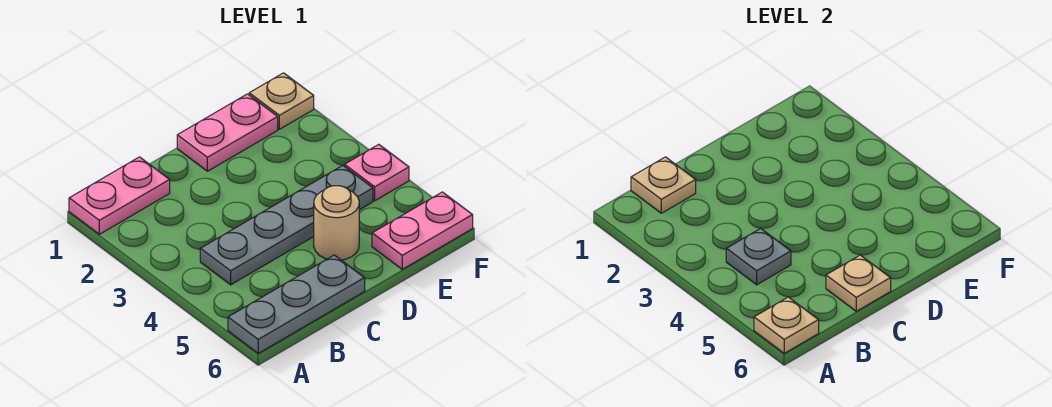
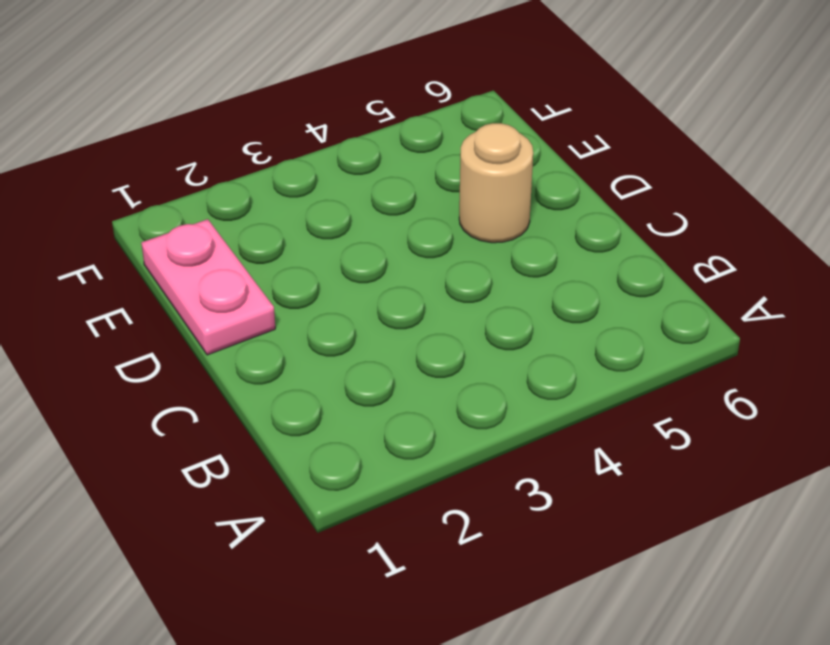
none -> pink 1x2 plate [69,157,170,234]
none -> grey 1x3 plate [228,255,365,353]
none -> grey 1x4 plate [200,165,373,285]

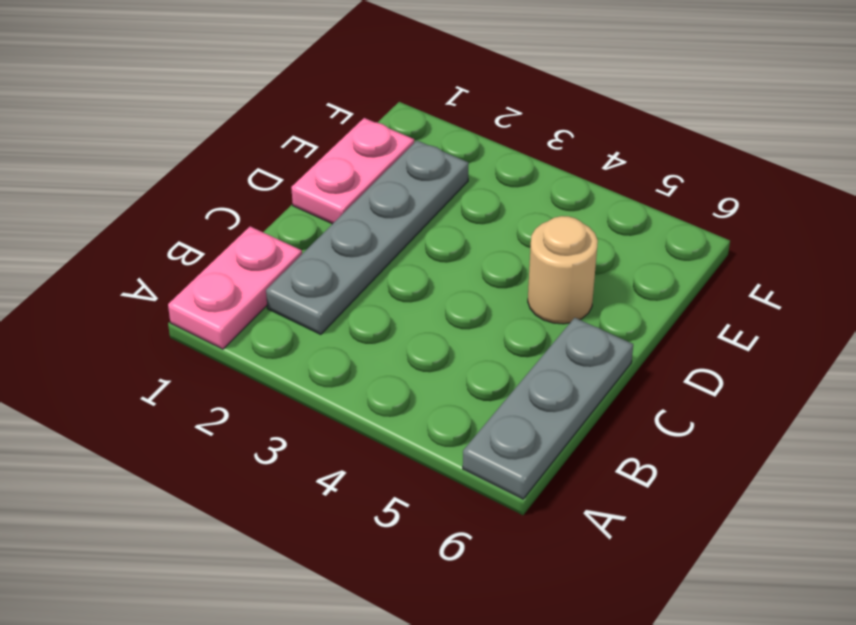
grey 1x4 plate [266,141,469,335] -> grey 1x4 plate moved to [200,165,373,285]
none -> pink 1x2 plate [372,192,473,269]
none -> tan 1x1 plate [249,73,314,129]
none -> pink 1x1 plate [345,144,409,201]

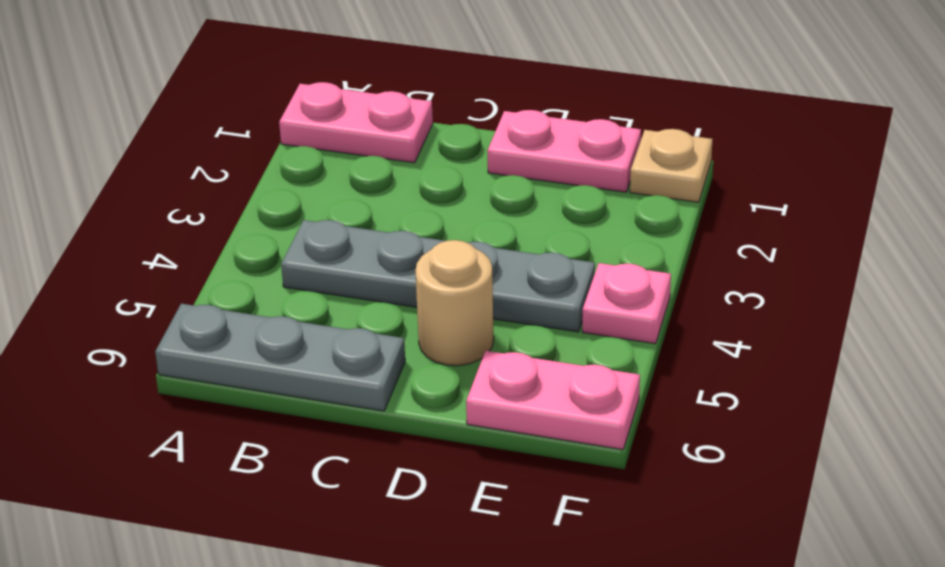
none -> tan 1x1 plate [754,297,819,353]
none -> tan 1x1 plate [631,157,696,213]
none -> grey 1x1 plate [726,228,791,285]

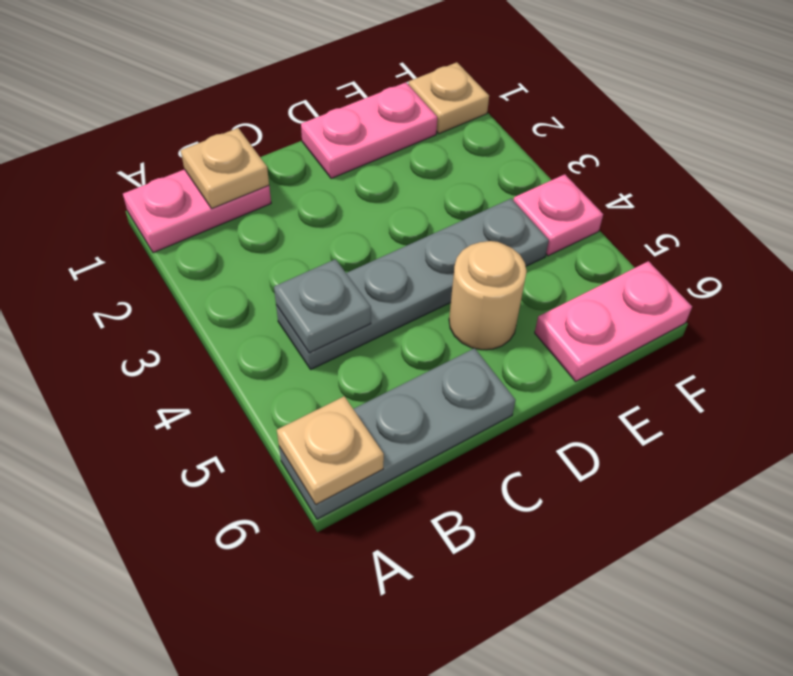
none -> tan 1x1 plate [826,255,891,311]

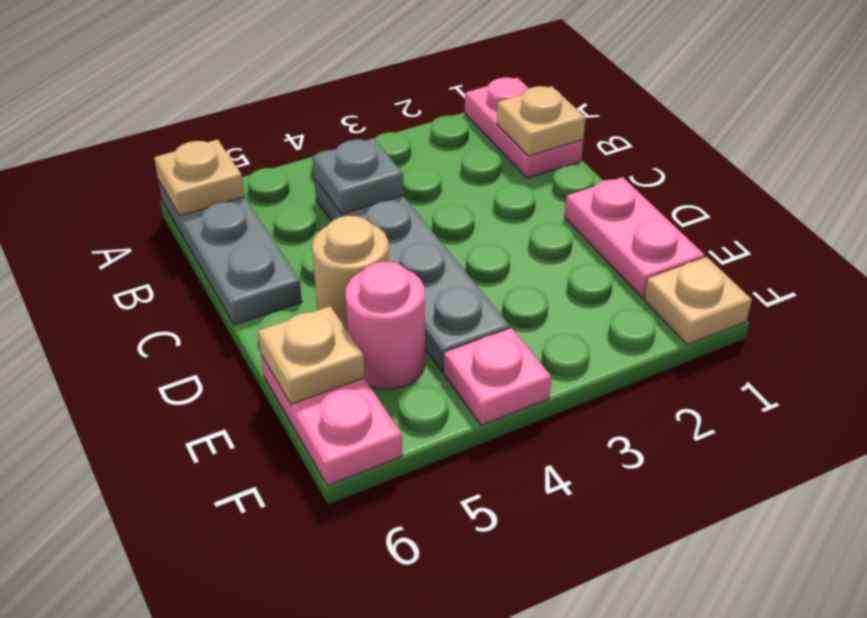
pink 1x1 round brick [345,262,425,389] -> none
tan 1x1 plate [258,306,365,404] -> tan 1x1 plate moved to [826,255,891,311]

